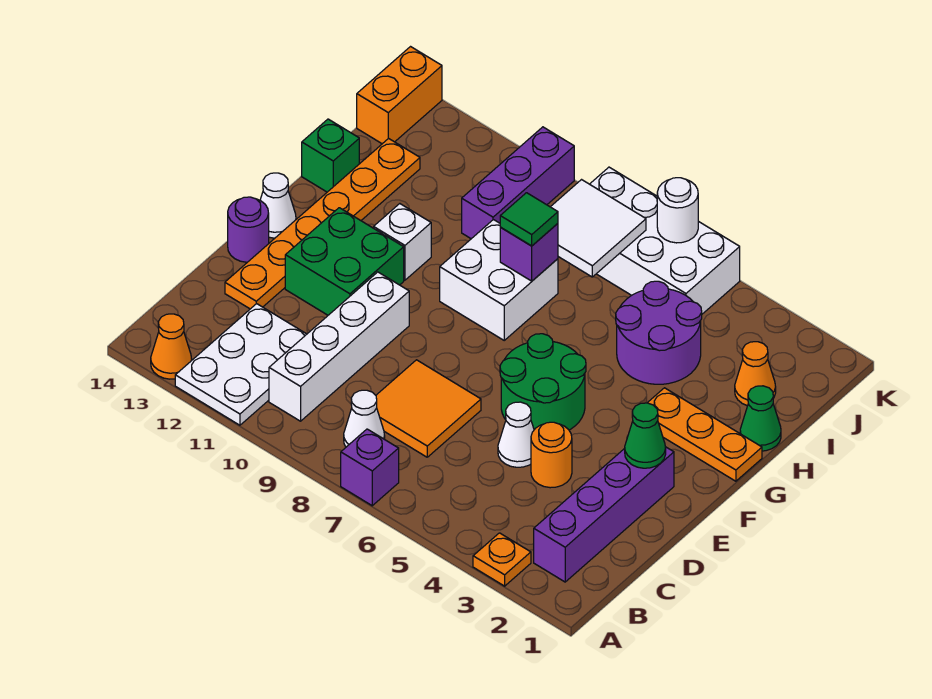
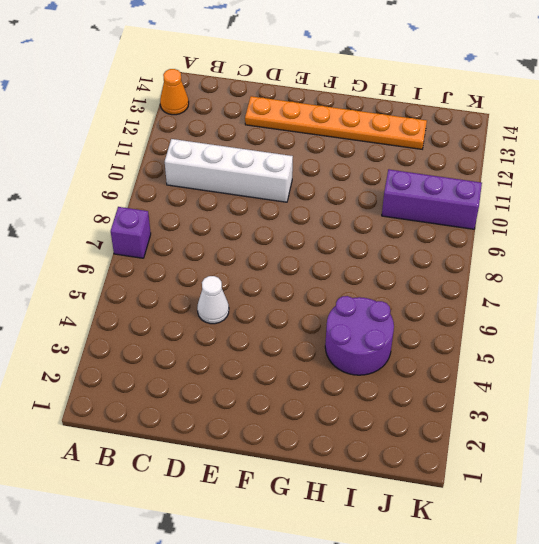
none -> orange 1x1 plate [473,533,531,586]
none -> white 2x3 plate [175,304,307,425]
none -> purple 1x4 brick [534,447,674,582]
none -> white 1x1 cone [344,390,385,447]

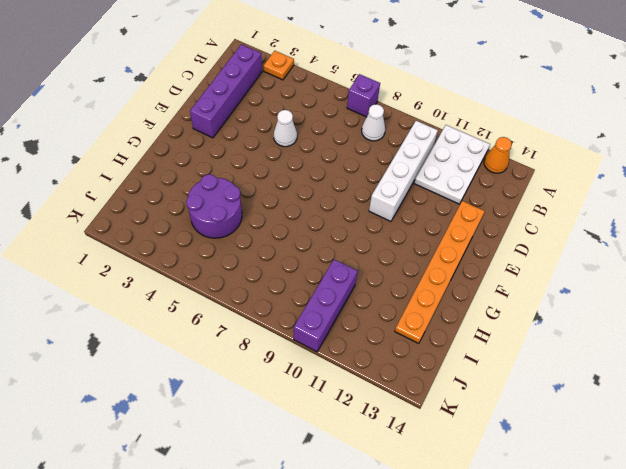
none -> orange 2x2 tile [376,360,481,457]
none -> orange 1x1 round brick [531,422,572,488]
none -> green 2x2 round brick [500,334,586,430]
none -> green 2x2 brick [285,208,404,315]

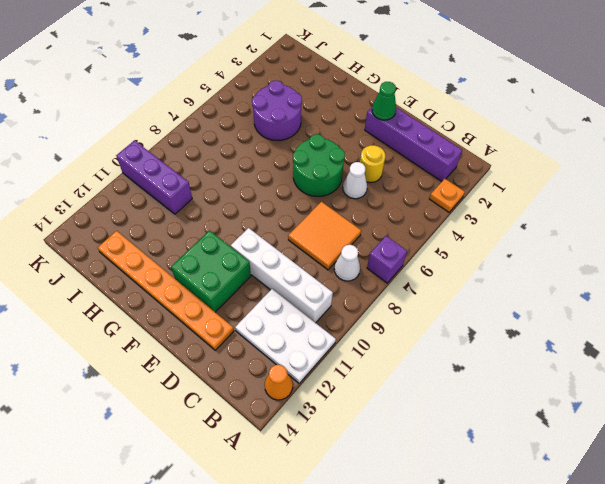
yellow 1x1 round brick [360,145,385,183] -> orange 1x1 round brick [531,422,572,488]
none -> purple 1x1 round brick [228,197,269,262]
none -> white 1x1 cone [260,173,296,238]
none -> orange 1x3 plate [648,388,762,481]
none -> white 2x2 brick [440,220,558,340]

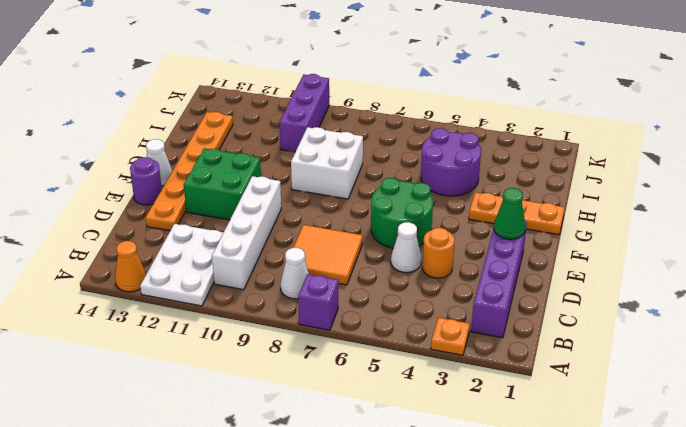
none -> white 1x1 brick [374,204,431,280]
none -> green 1x1 cone [740,386,781,451]
none -> green 1x1 brick [302,119,359,192]
none -> orange 1x1 cone [735,342,776,406]

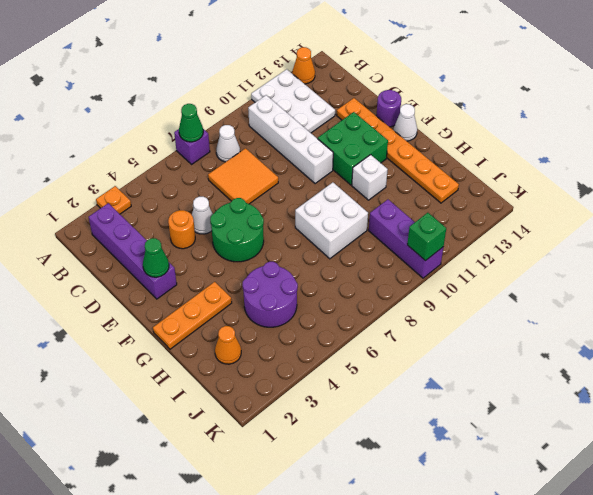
green 1x1 cone [179,104,203,142] -> green 1x1 cone moved to [740,386,781,451]
green 1x1 brick [407,213,446,261] -> green 1x1 brick moved to [302,119,359,192]
none -> white 2x4 brick [590,167,740,314]
none -> orange 1x2 brick [357,47,442,144]
none -> purple 1x1 brick [500,224,558,281]
none -> white 2x2 tile [551,180,646,277]

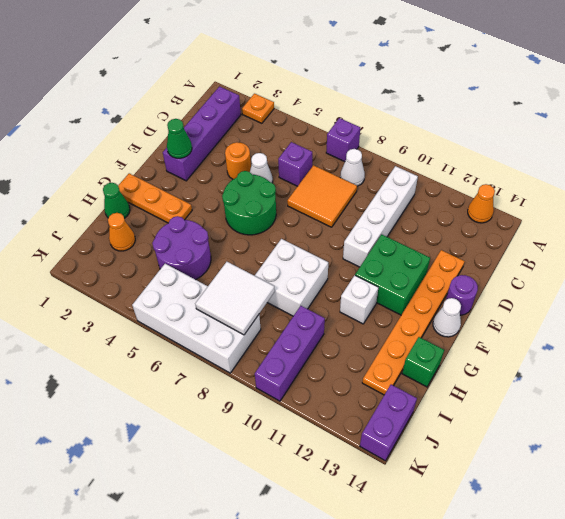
purple 1x1 brick [278,142,312,186] -> purple 1x1 brick moved to [500,224,558,281]
purple 1x2 brick [360,385,417,461] -> orange 1x2 brick [357,47,442,144]
none -> white 2x3 plate [175,304,307,425]
none -> white 1x1 round brick [657,178,698,243]
none -> green 1x1 tile [500,193,558,246]

